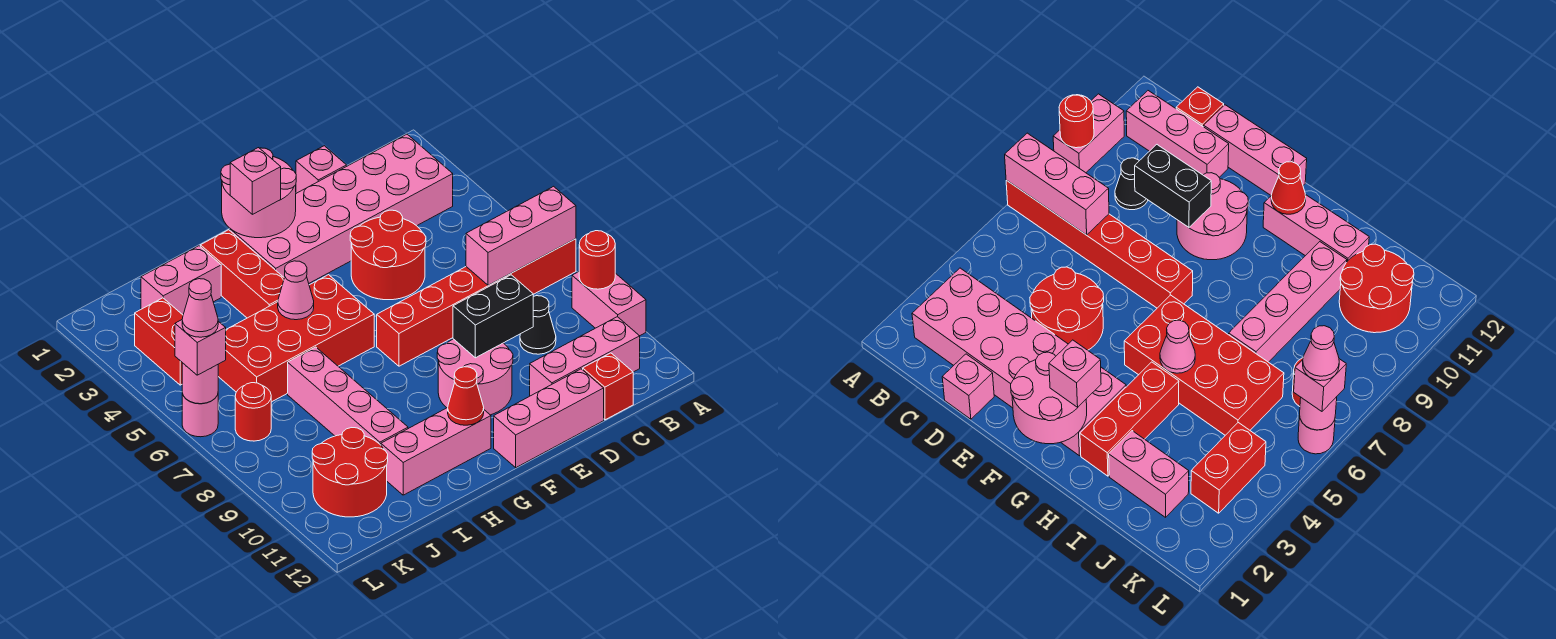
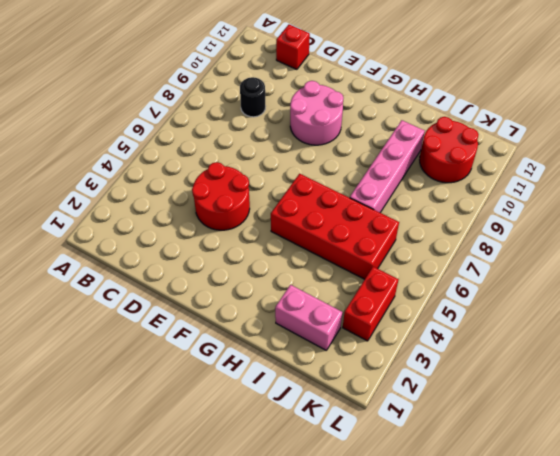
black 1x1 round brick [240,77,266,117] -> black 1x1 cone [520,296,556,354]
none -> red 1x6 brick [377,239,576,366]
none -> pink 1x2 brick [572,272,646,336]
none -> pink 2x6 brick [230,134,453,283]

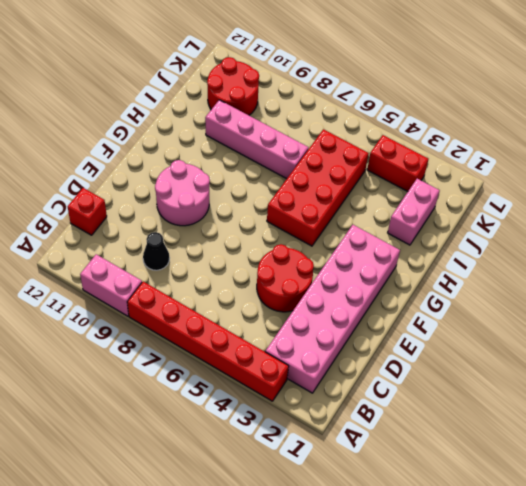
red 1x6 brick [127,282,289,401] -> red 1x6 brick turned to [377,239,576,366]
none -> pink 1x3 brick [530,317,640,396]
none -> pink 1x1 brick [296,146,347,193]
none -> pink 1x3 brick [494,369,604,468]

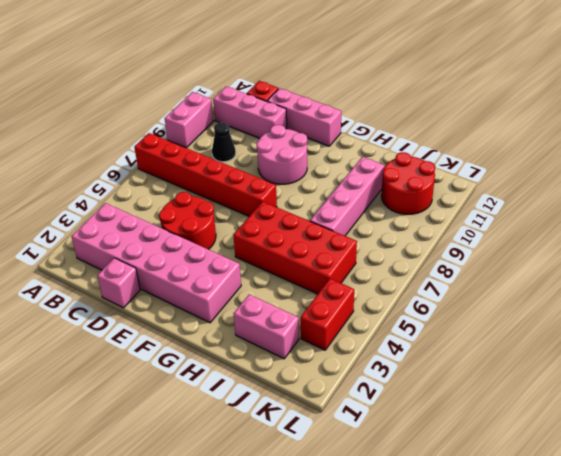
none -> pink 1x3 brick [381,408,491,495]
none -> red 1x3 brick [200,230,284,318]
none -> red 1x1 round brick [235,383,271,441]

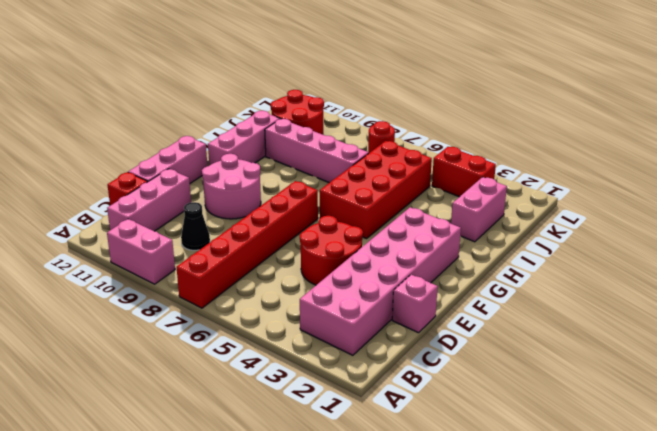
none -> red 1x3 brick [200,230,284,318]
none -> pink 1x1 round brick [182,393,218,437]
none -> pink 1x3 brick [466,186,576,285]

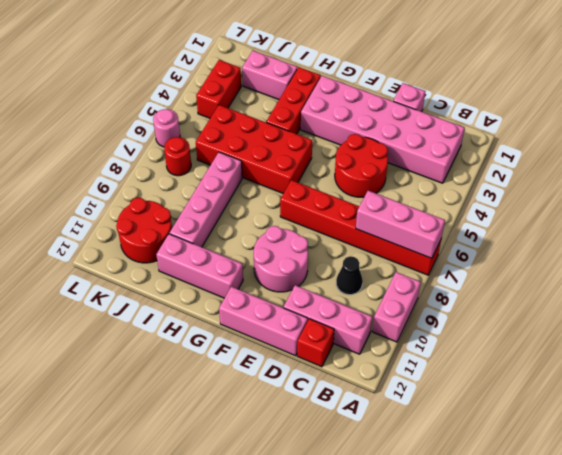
none -> red 1x1 round brick [579,231,615,289]
none -> black 1x2 brick [453,275,533,358]
none -> pink 2x2 round brick [221,148,296,238]

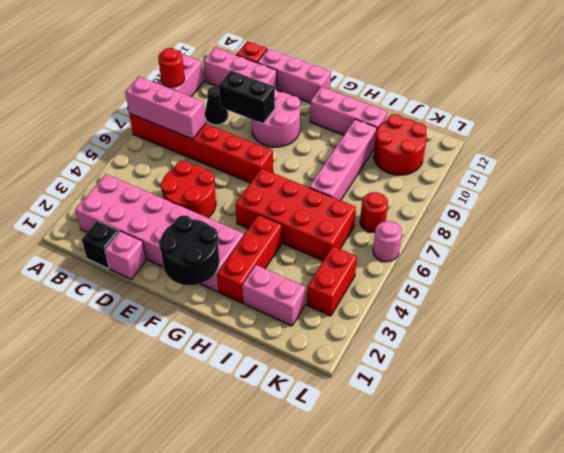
black 1x1 brick [82,221,119,268] -> none
black 2x2 round brick [159,215,219,285] -> pink 2x2 round brick [221,148,296,238]
none -> red 1x1 cone [448,367,484,425]
none -> pink 1x1 cone [278,261,314,320]
none -> pink 1x1 round brick [182,363,218,404]

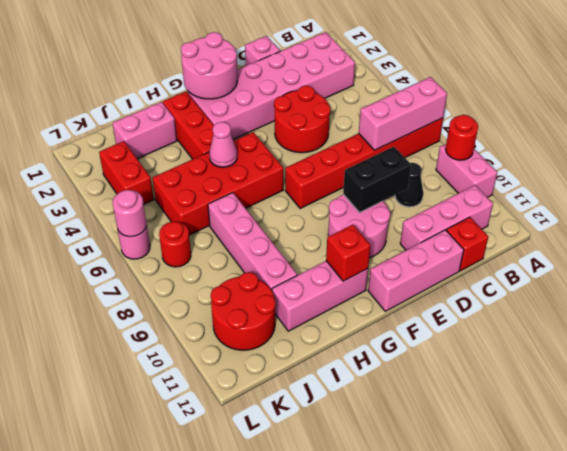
red 1x1 brick [326,225,371,281] -> red 1x1 cone [448,367,484,425]
none -> pink 1x1 brick [230,148,281,214]
none -> pink 1x1 brick [175,320,226,375]
none -> pink 1x1 cone [182,279,218,337]

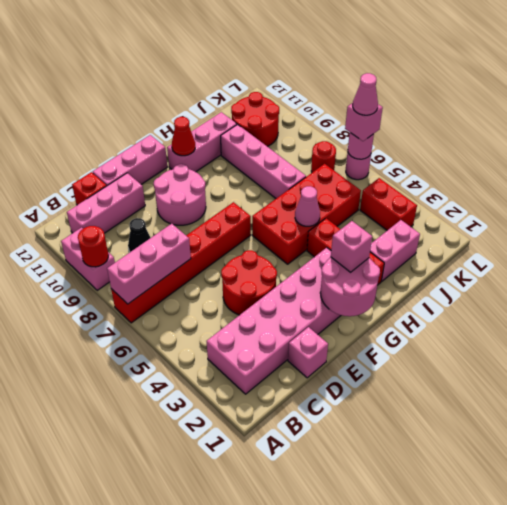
none -> black 1x2 brick [453,275,533,358]

